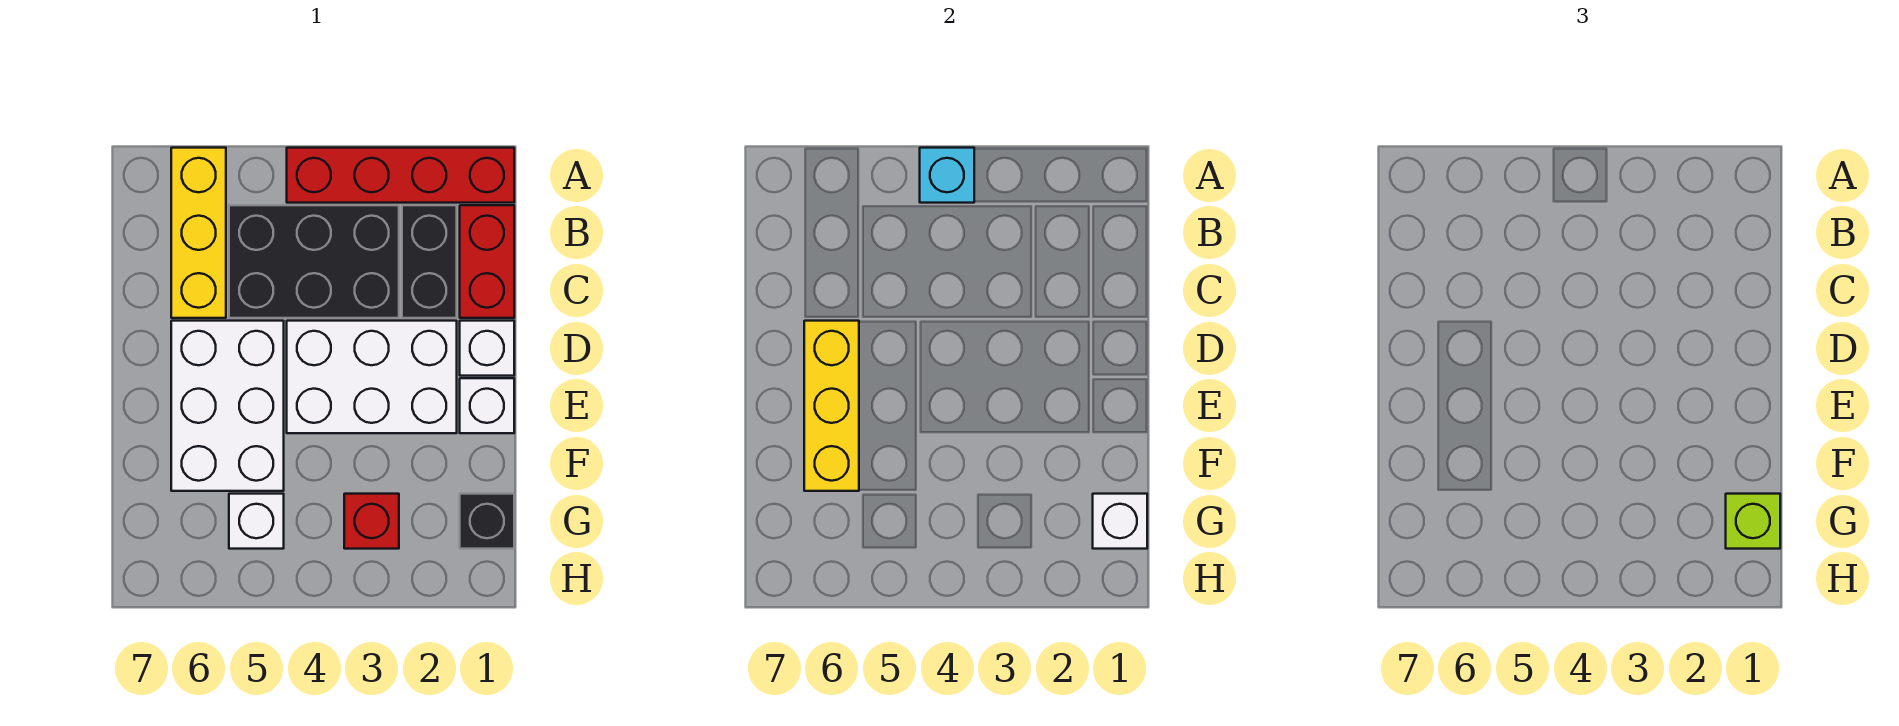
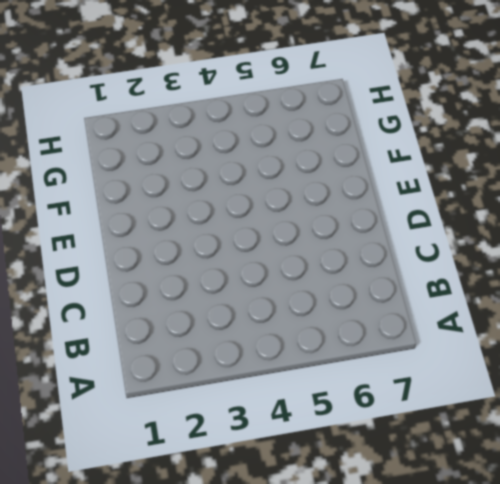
none -> red 1x4 brick [287,148,514,203]
none -> yellow 1x3 brick [171,148,226,318]
none -> red 1x2 brick [460,205,514,318]

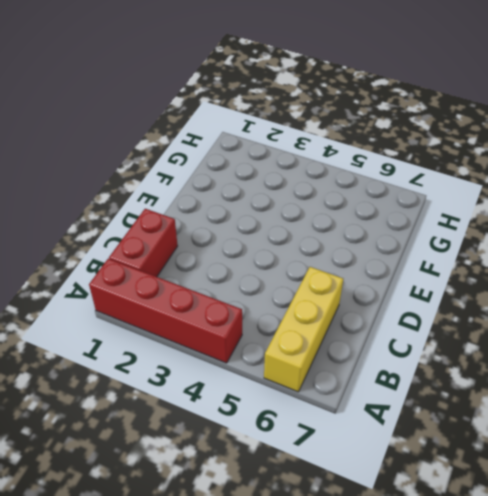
none -> black 1x2 brick [402,205,457,318]
none -> black 2x3 brick [229,205,399,318]
none -> white 1x1 brick [460,321,514,376]

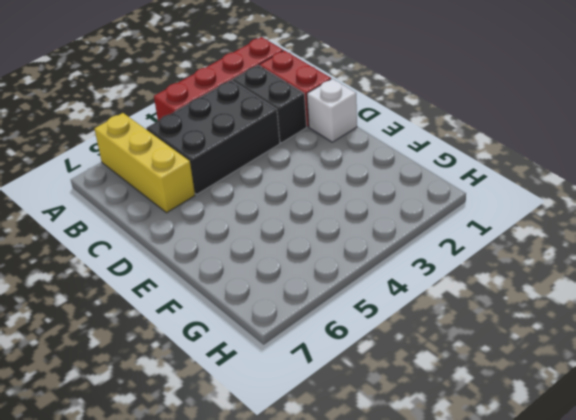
none -> white 2x3 brick [287,321,457,433]
none -> white 2x3 brick [171,321,284,491]
none -> white 1x1 brick [460,378,514,433]

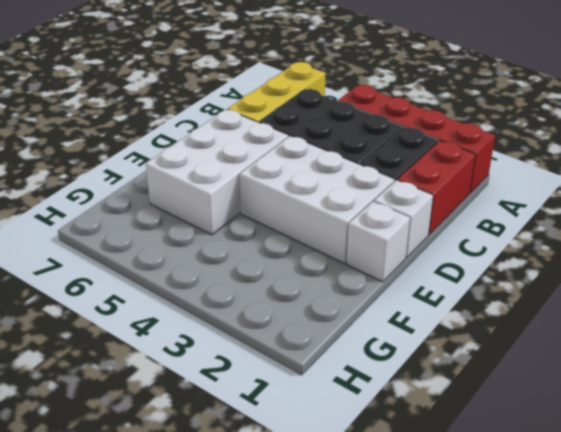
none -> black 1x1 brick [460,494,514,549]
none -> red 1x1 brick [344,494,399,549]
none -> white 1x1 brick [229,494,284,549]

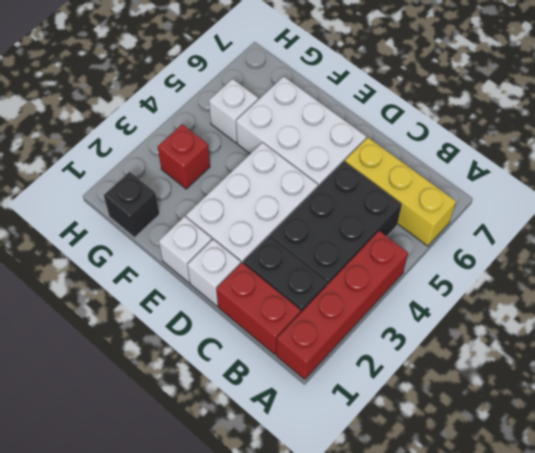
none -> cyan 1x1 brick [920,148,974,203]
none -> yellow 1x3 brick [804,321,859,491]
none -> white 1x1 brick [1093,494,1147,549]

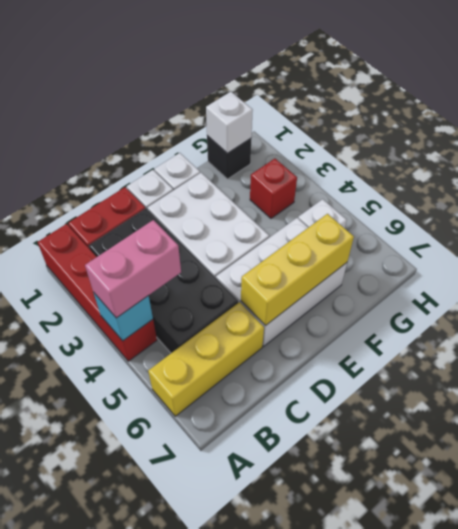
pink 1x2 brick [85,220,181,318] -> none
none -> lime 1x1 brick [1726,494,1780,549]

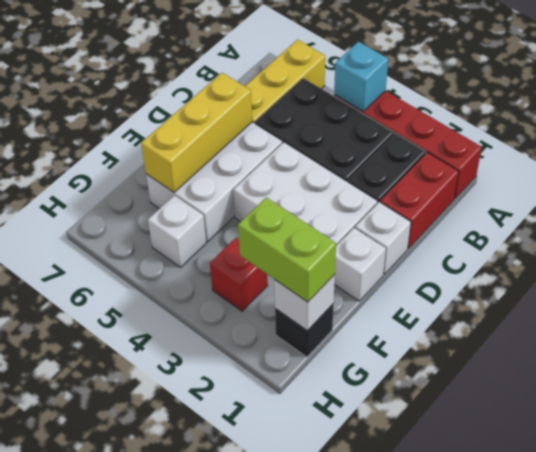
lime 1x2 brick [238,197,336,302] -> lime 1x1 brick [1726,494,1780,549]

